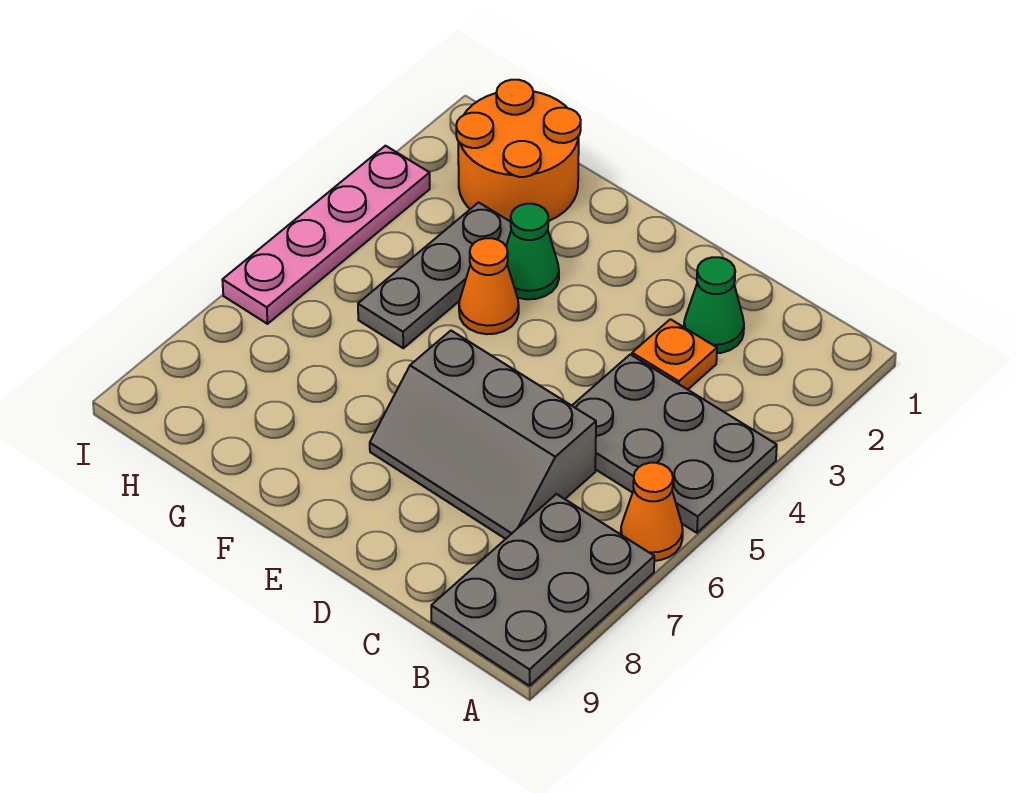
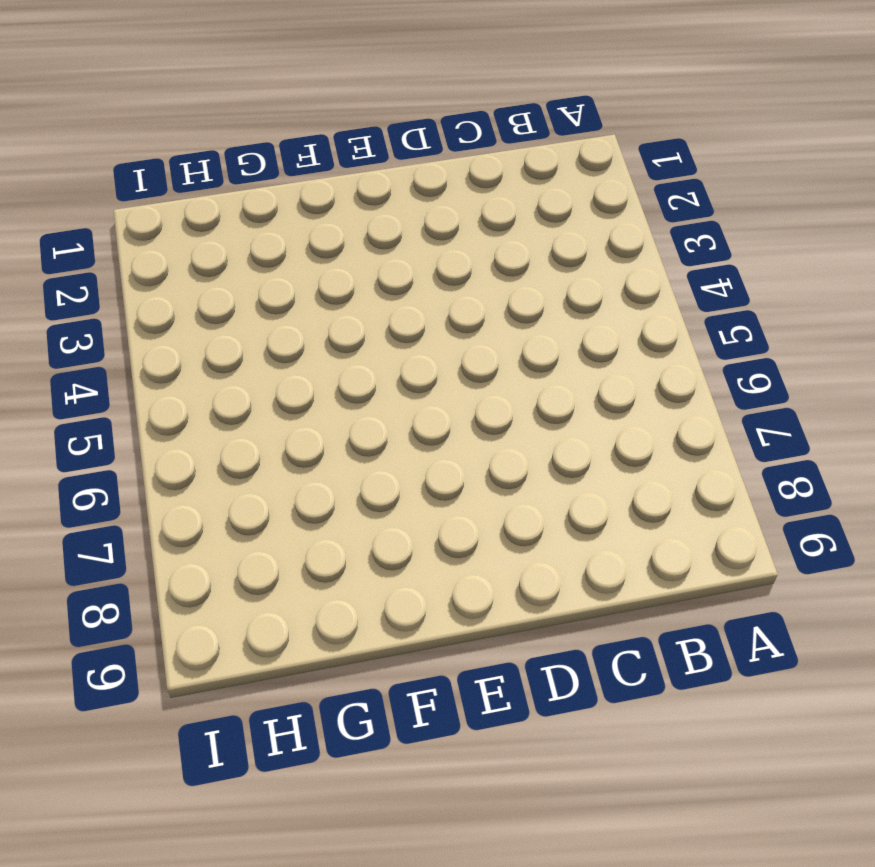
none -> grey 2x3 plate [572,355,777,533]
none -> orange 1x1 cone [621,463,683,561]

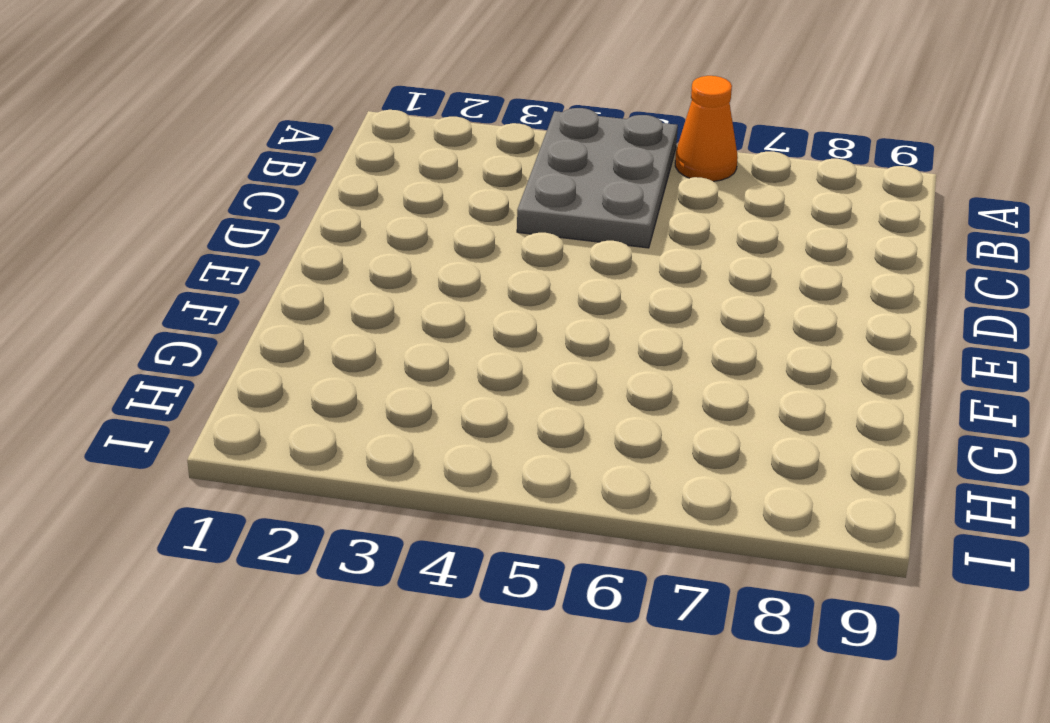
none -> grey 2x3 plate [431,494,654,686]
none -> green 1x1 cone [684,257,744,353]

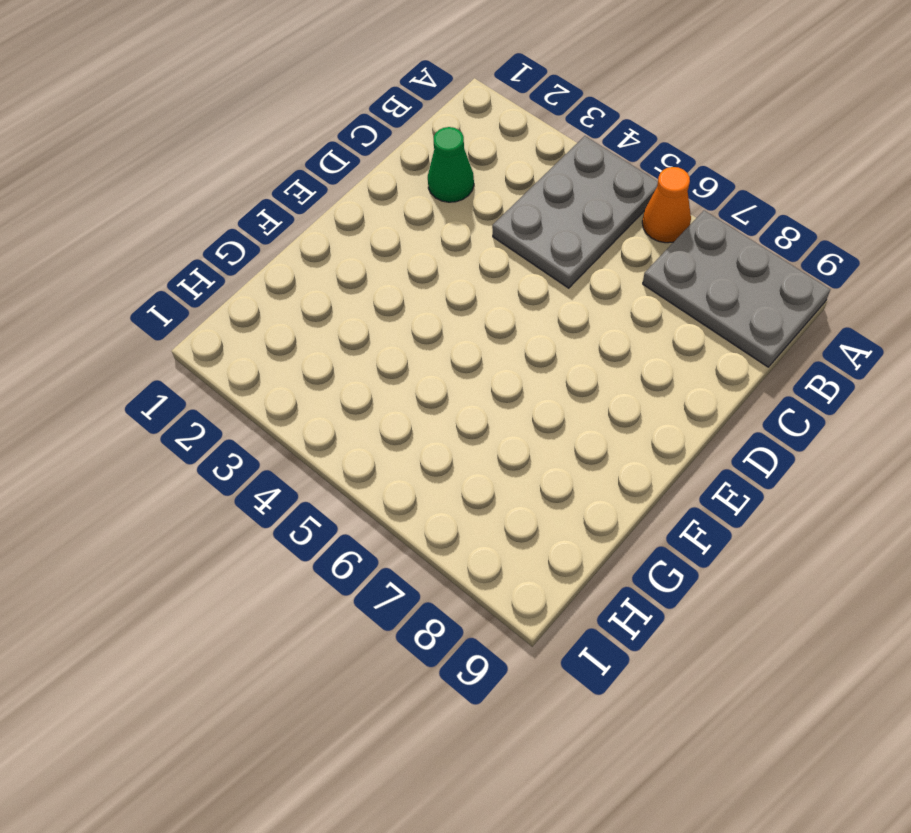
none -> orange 1x1 plate [632,319,717,390]
none -> grey 2x3 slope [370,331,596,539]

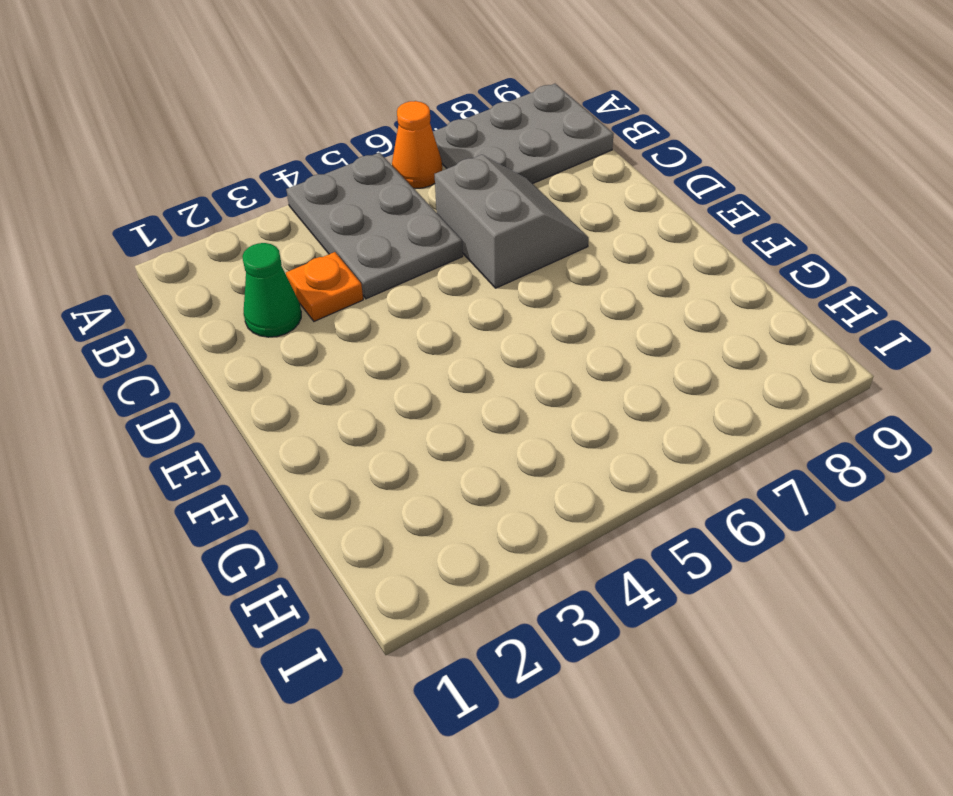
grey 2x2 slope [435,155,589,288] -> grey 2x3 slope [370,331,596,539]
none -> green 1x1 cone [506,204,559,299]
none -> orange 1x1 cone [459,238,519,334]

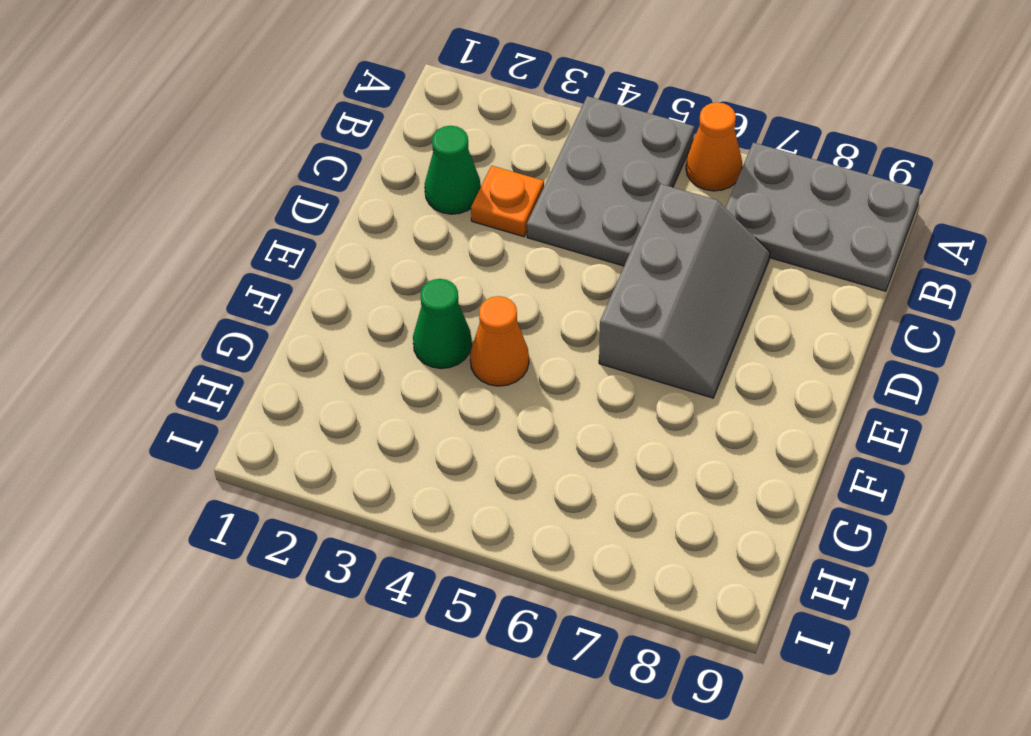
none -> orange 2x2 round brick [456,80,581,222]
none -> grey 1x3 plate [358,202,511,348]

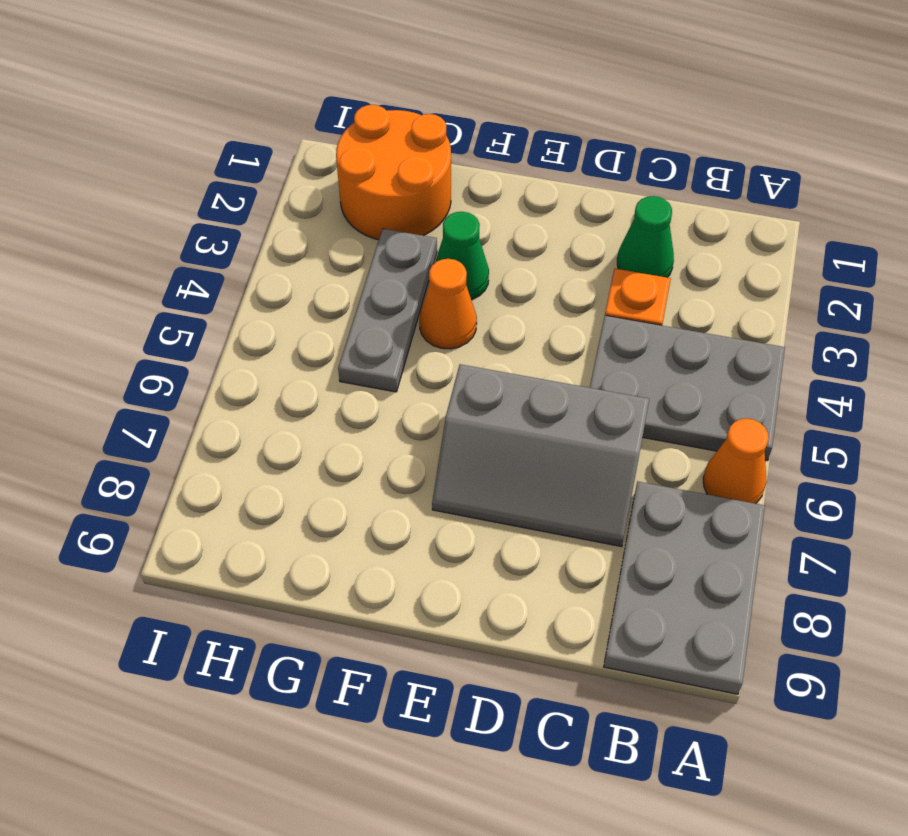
none -> pink 1x4 plate [222,146,430,324]

